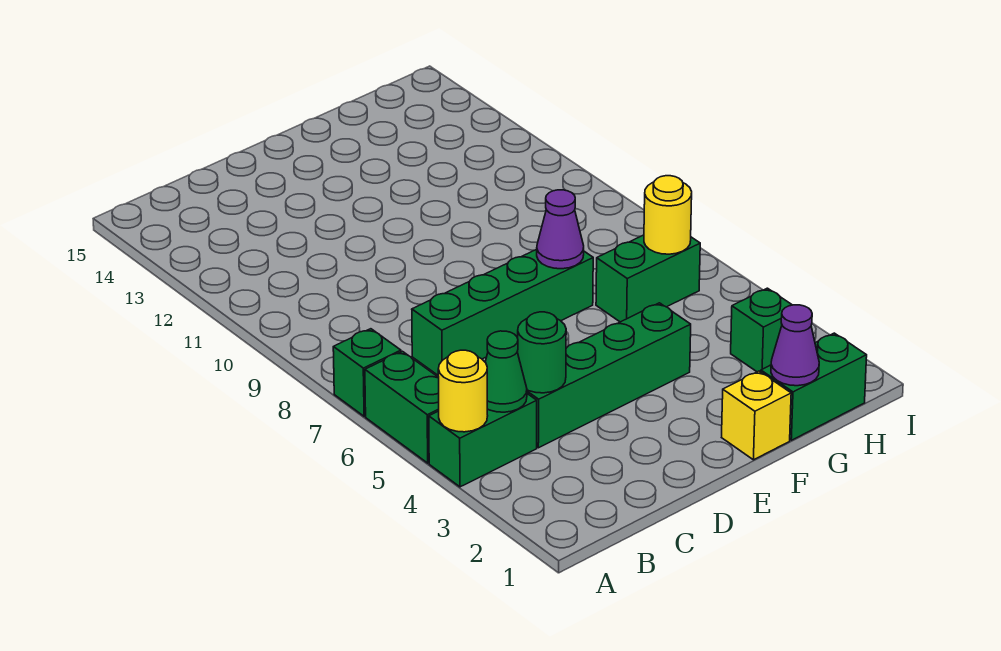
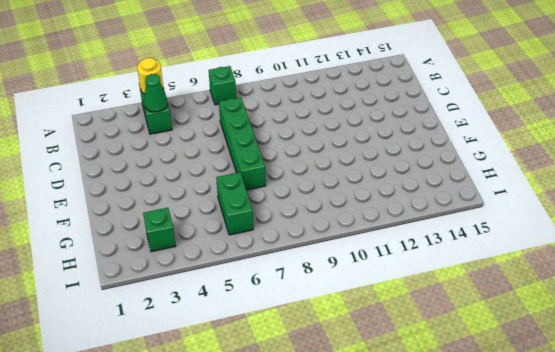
none -> green 1x2 brick [365,351,439,463]
none -> green 1x4 brick [527,303,691,448]
none -> yellow 1x1 brick [722,371,791,460]

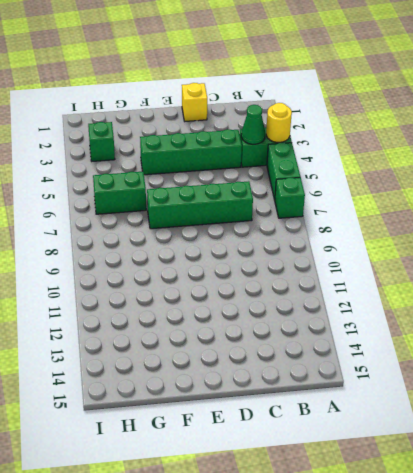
yellow 1x1 brick [182,83,207,121] -> yellow 1x1 brick moved to [722,371,791,460]
none -> green 1x2 brick [761,333,867,440]
none -> green 1x1 round brick [518,312,566,393]
none -> purple 1x1 cone [537,190,584,269]

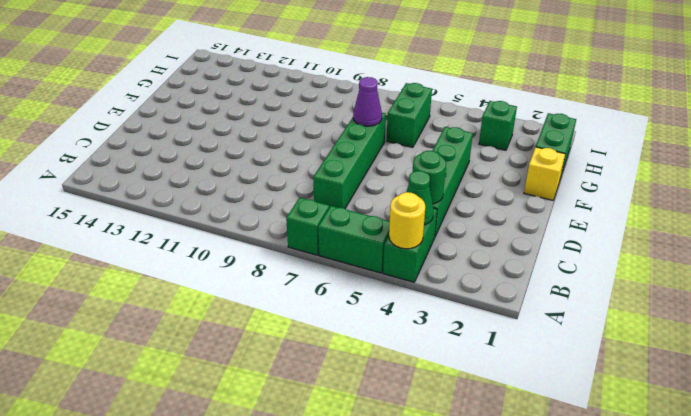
none -> purple 1x1 cone [771,305,819,386]
none -> yellow 1x1 round brick [644,176,692,254]

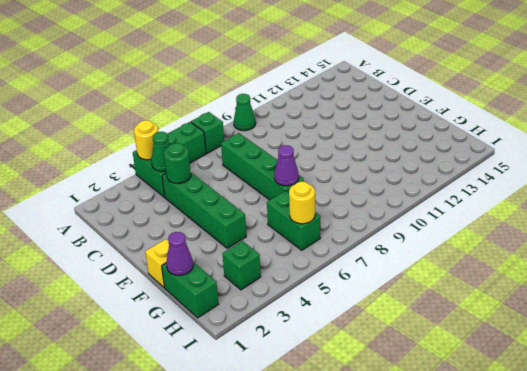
green 1x1 cone [234,94,256,131] -> none

